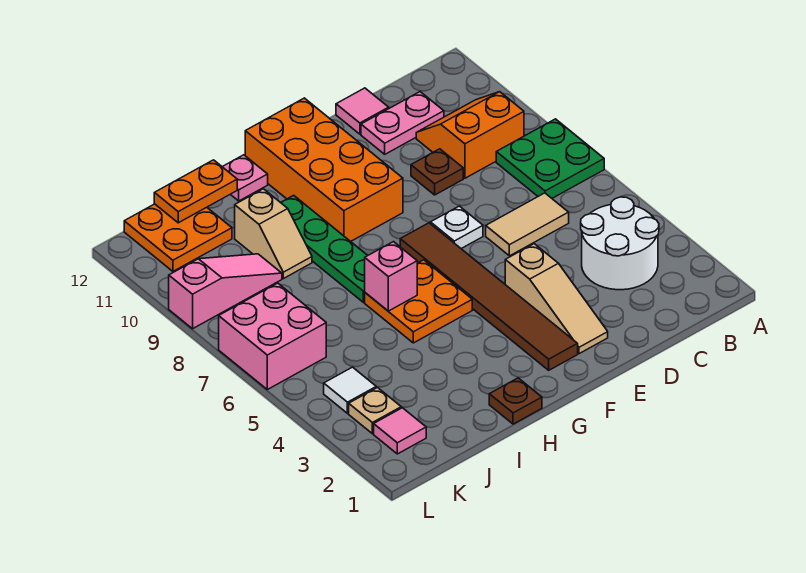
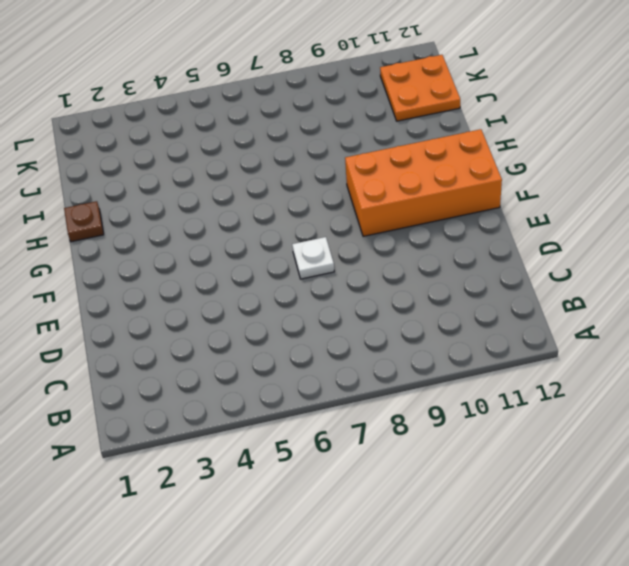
none -> green 2x2 plate [496,119,604,198]
none -> white 2x2 round brick [581,197,659,290]
none -> orange 2x2 slope [416,92,524,178]

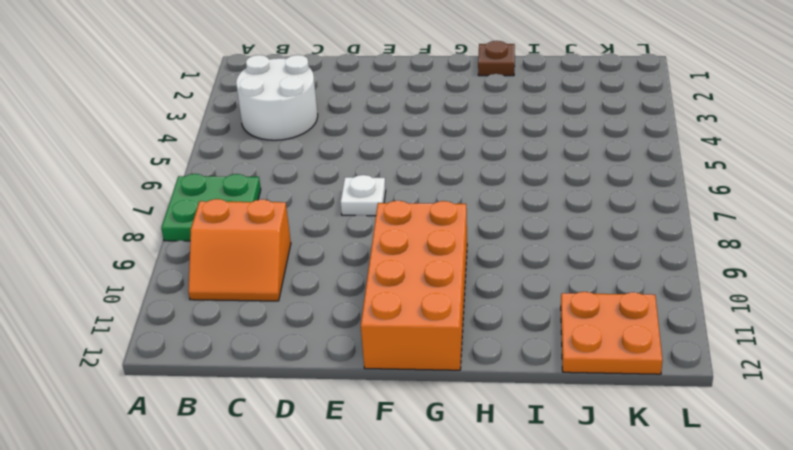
none -> tan 1x2 tile [486,193,569,256]
none -> pink 1x2 plate [361,92,444,154]
none -> brown 1x1 plate [411,149,463,195]

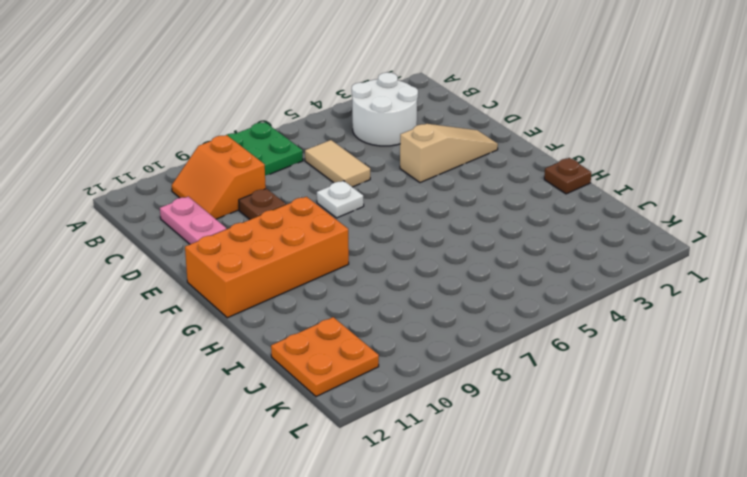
none -> pink 1x1 tile [336,88,389,134]
none -> brown 1x6 tile [400,223,578,370]
none -> orange 2x2 plate [365,260,472,343]

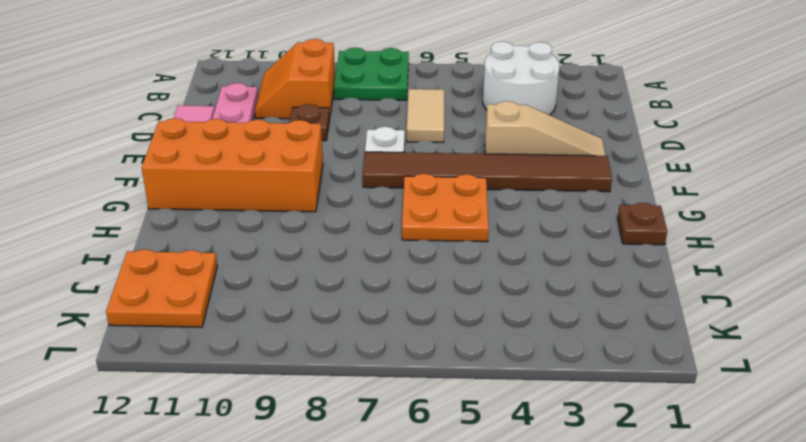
none -> green 1x4 plate [281,195,368,302]
none -> pink 1x1 plate [223,155,268,201]
none -> tan 1x2 slope [235,189,312,279]

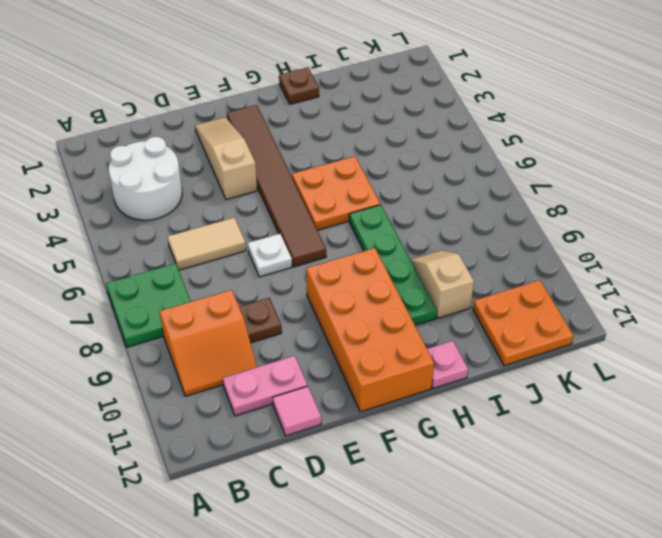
none -> pink 1x3 slope [169,254,282,329]
none -> pink 1x1 tile [374,408,426,454]
none -> tan 1x1 plate [349,388,401,434]

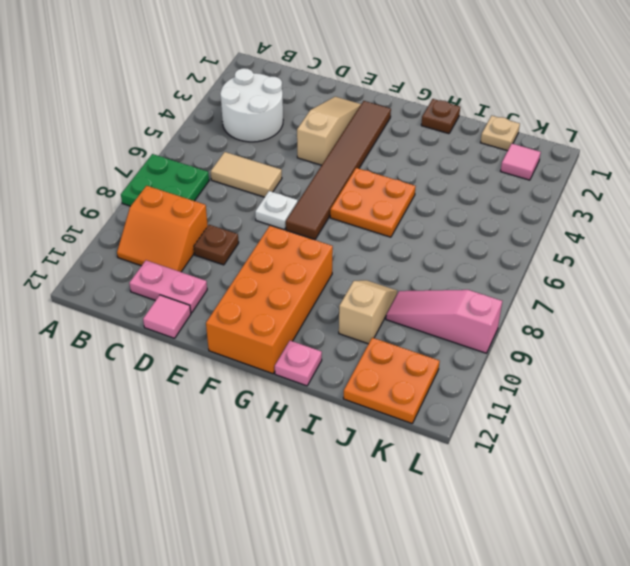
tan 1x1 plate [480,116,520,151] -> tan 1x1 plate moved to [349,388,401,434]
none -> green 1x4 plate [281,195,368,302]
none -> white 1x1 tile [324,367,376,413]
none -> pink 2x2 brick [219,283,326,390]

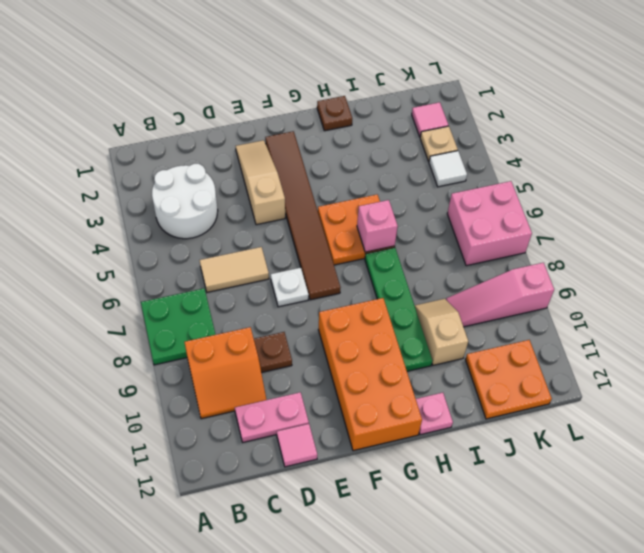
none -> orange 1x2 plate [154,160,237,223]

